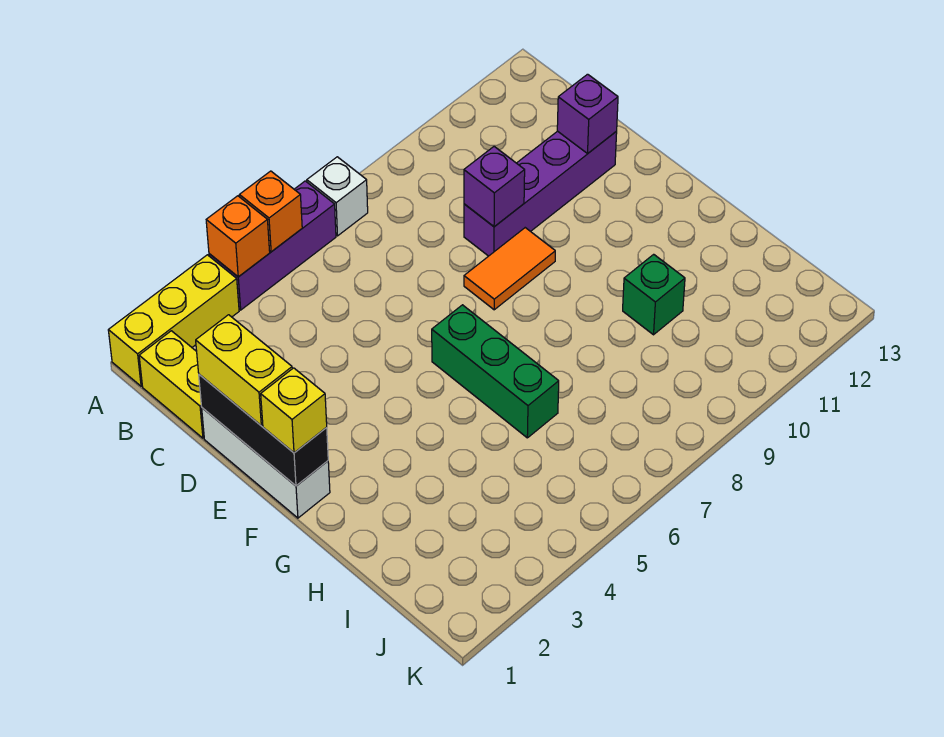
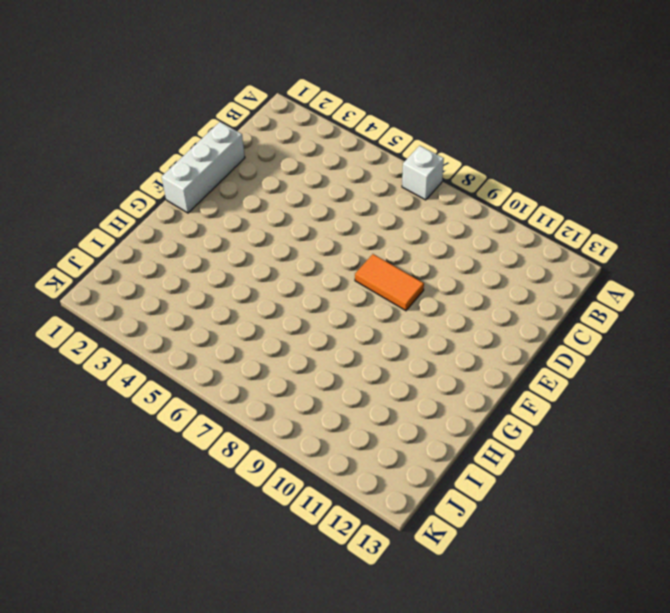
none -> yellow 1x3 brick [108,255,239,386]
none -> purple 1x3 brick [209,181,336,310]
none -> yellow 1x2 brick [139,331,204,438]

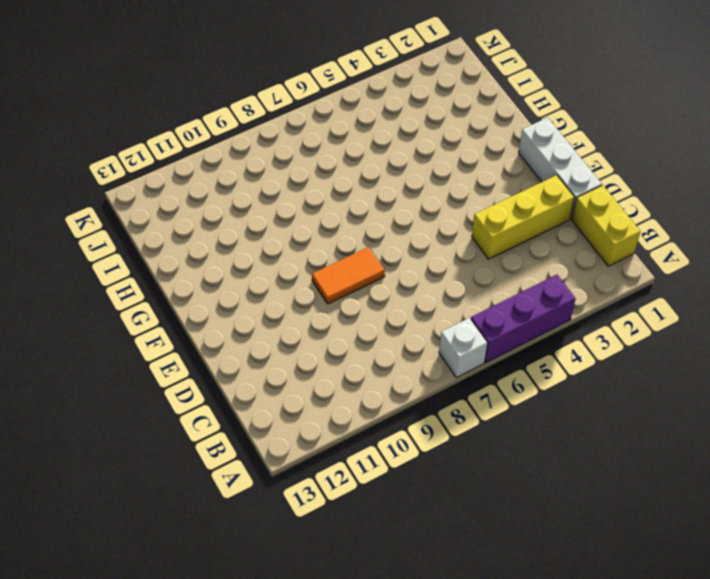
yellow 1x3 brick [472,175,574,259] -> yellow 1x3 brick moved to [108,255,239,386]
none -> purple 1x4 brick [464,131,617,256]
none -> green 1x3 brick [432,305,559,438]
none -> green 1x1 brick [623,254,685,335]

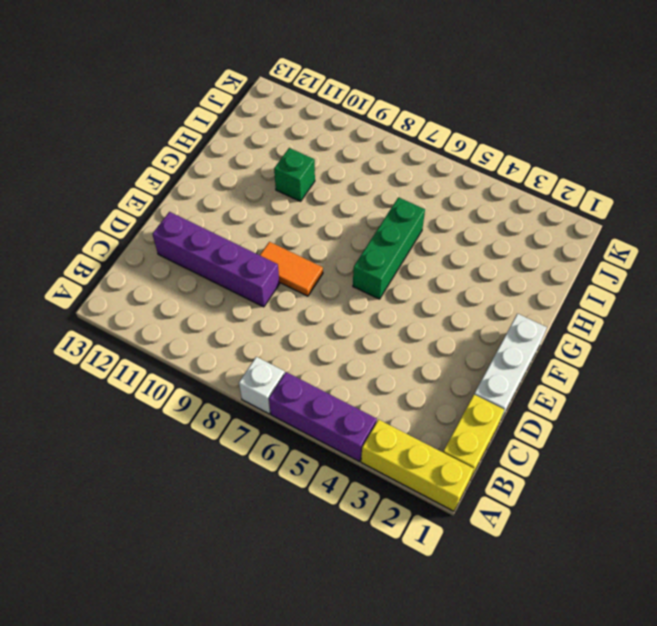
none -> orange 1x1 brick [206,196,270,277]
none -> orange 1x1 brick [239,171,302,252]
none -> black 1x3 brick [199,375,328,486]

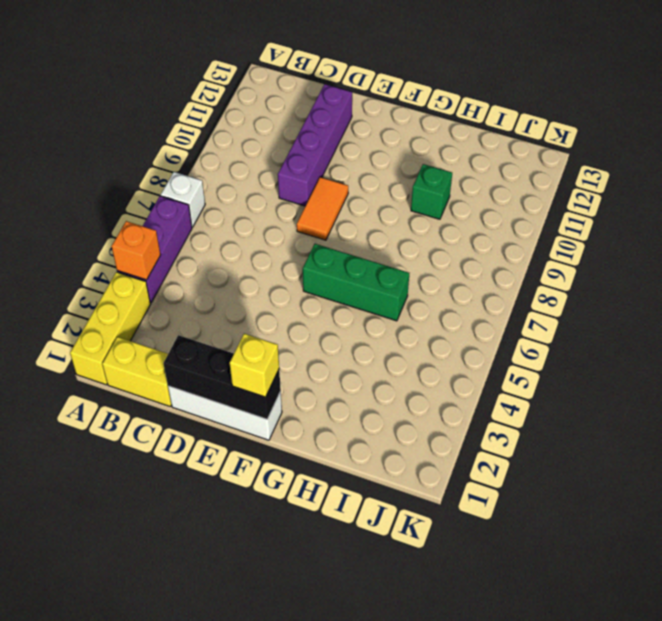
none -> orange 1x1 brick [239,171,302,252]
none -> purple 1x1 brick [464,147,525,227]
none -> purple 1x1 brick [557,74,618,153]

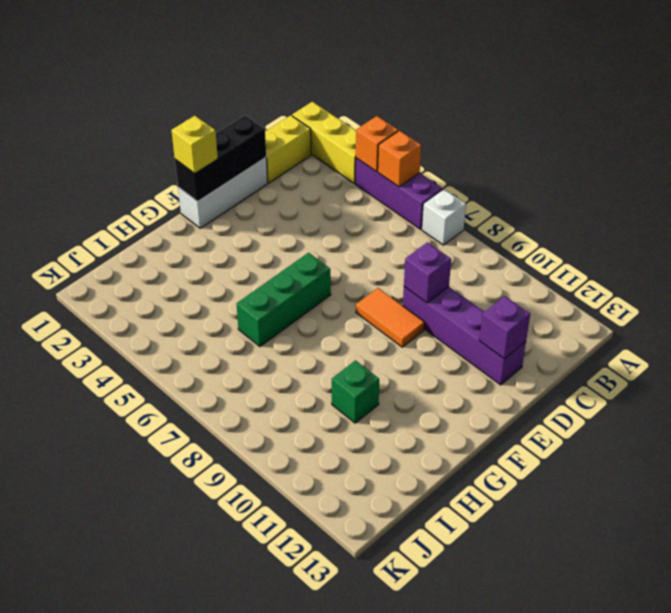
none -> yellow 1x2 brick [196,315,292,426]

